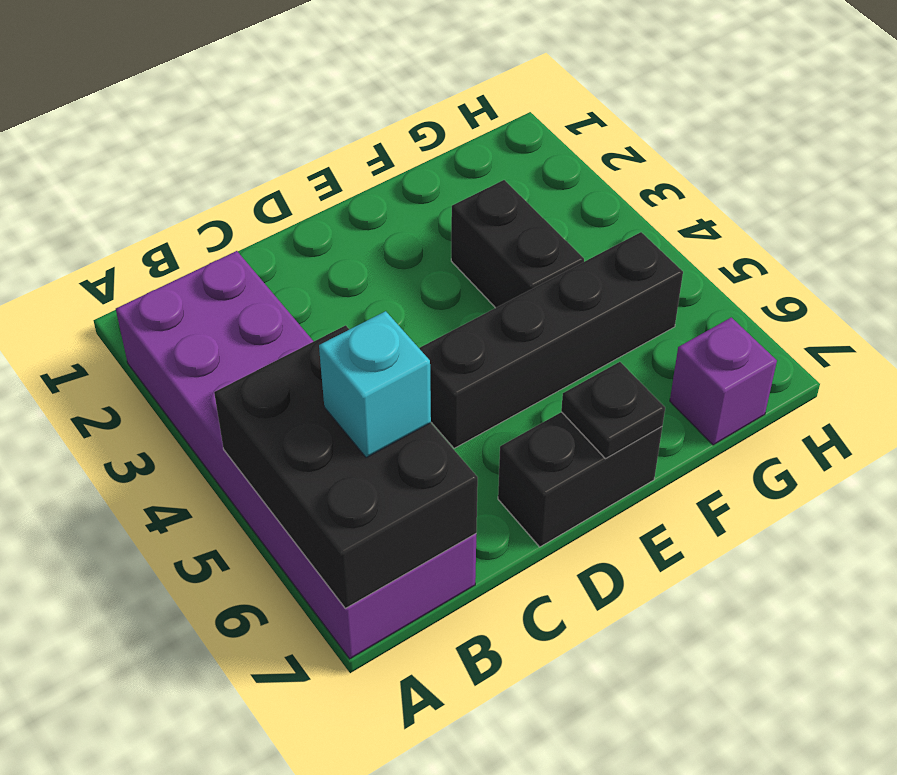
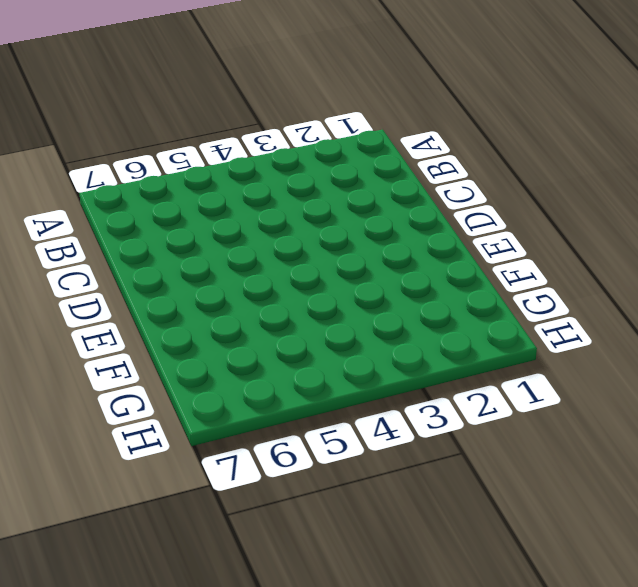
none -> purple 2x6 brick [116,251,476,659]
none -> black 1x4 brick [419,232,683,448]

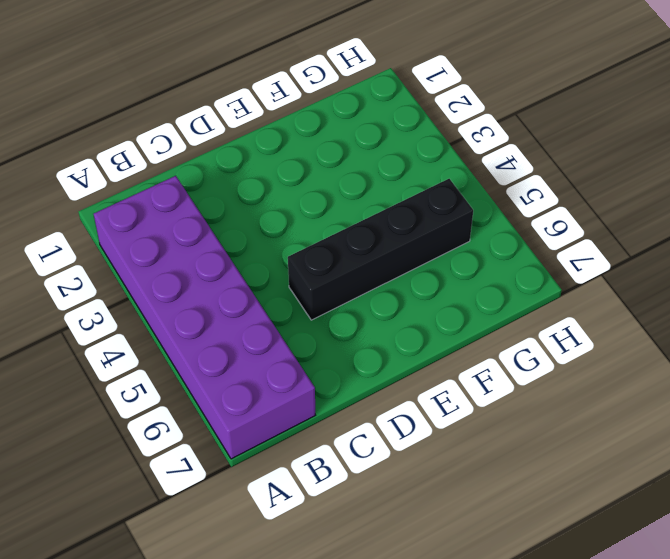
none -> black 1x2 brick [498,412,662,547]
none -> black 1x2 brick [451,180,584,308]

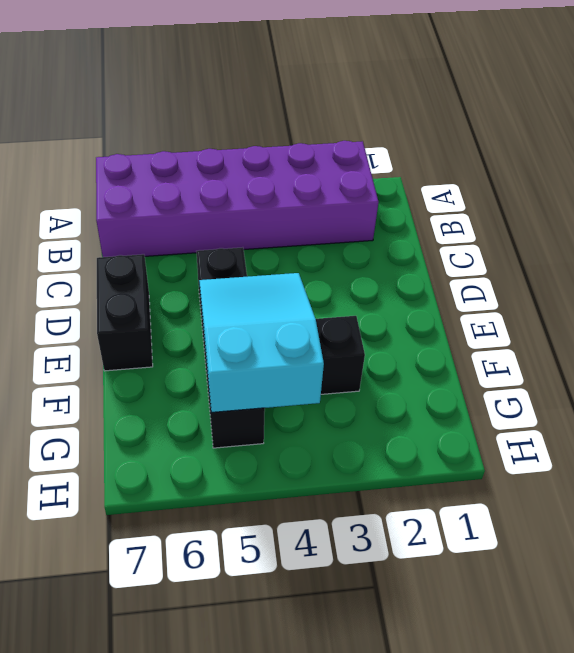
cyan 2x3 slope [199,273,324,412] -> none
none -> purple 1x1 brick [670,317,777,445]
none -> black 2x3 brick [214,325,478,608]

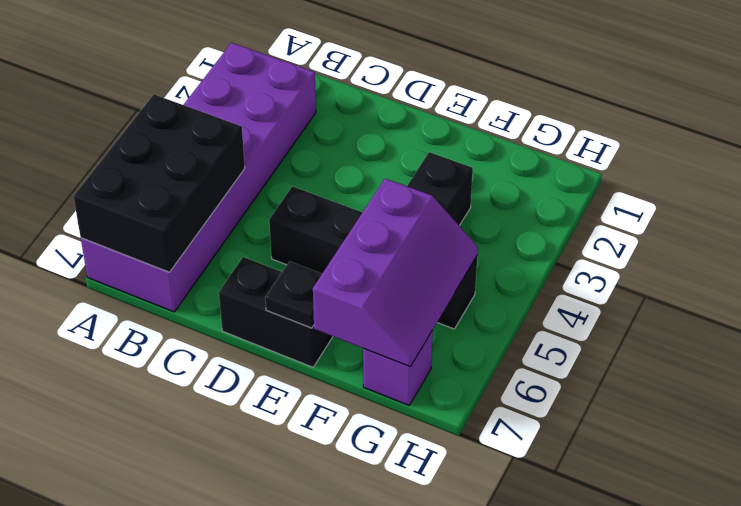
purple 2x3 slope [313,178,478,367] -> none
none -> cyan 1x1 brick [319,311,431,458]

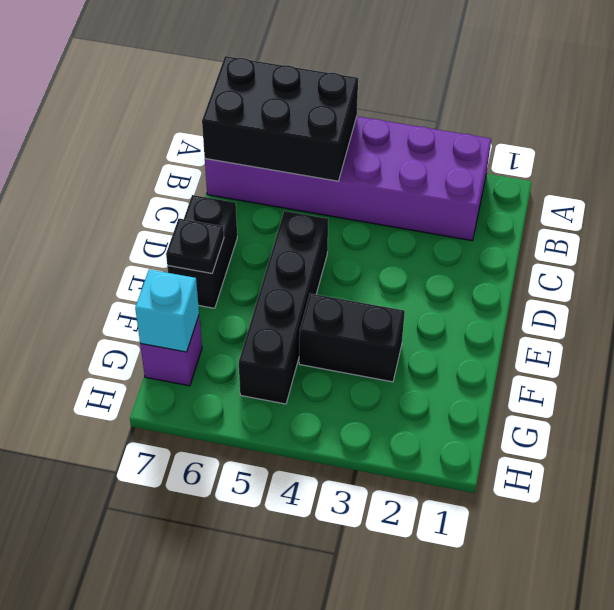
cyan 1x1 brick [135,269,199,352] -> cyan 1x1 brick moved to [319,311,431,458]

